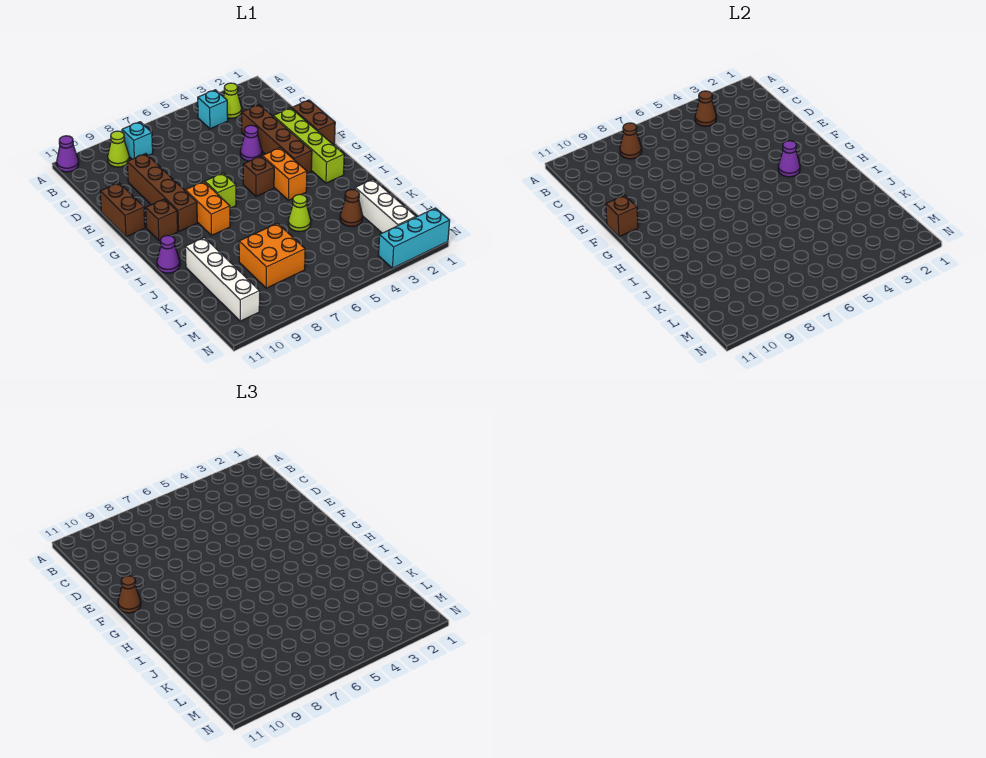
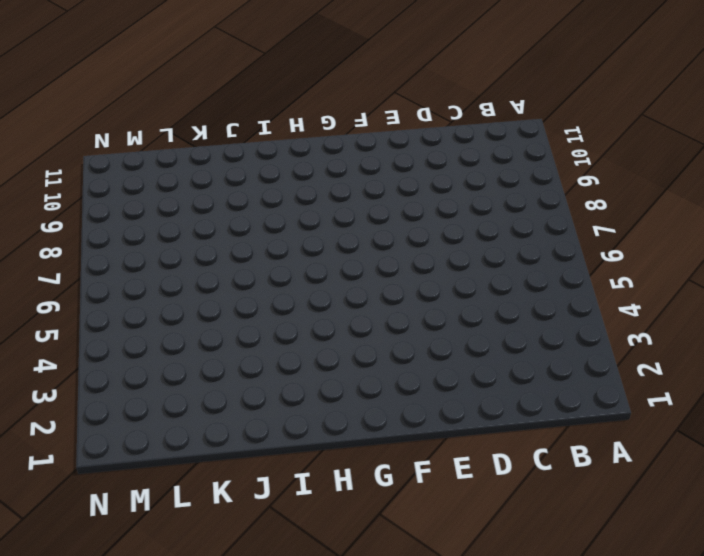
none -> purple 1x1 cone [57,136,79,172]
none -> lime 1x1 cone [224,83,242,118]
none -> cyan 1x1 brick [198,90,228,129]

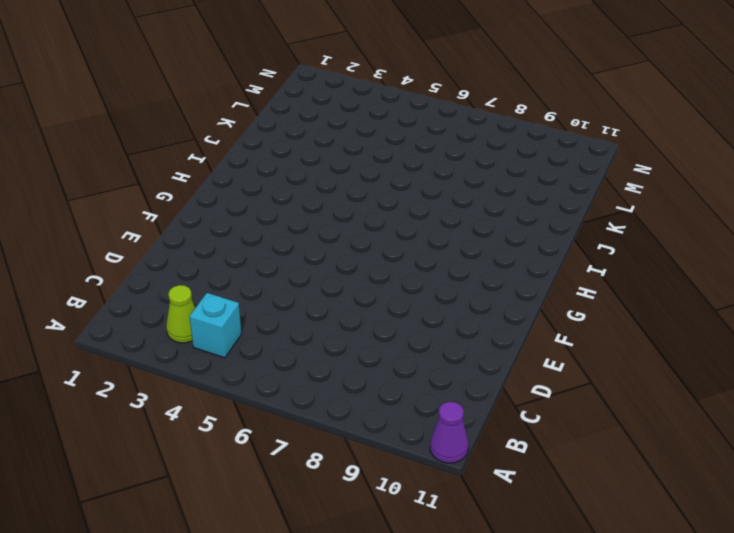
none -> cyan 1x1 brick [122,122,153,159]
none -> lime 1x1 cone [108,131,129,167]
none -> brown 1x4 brick [242,105,312,173]

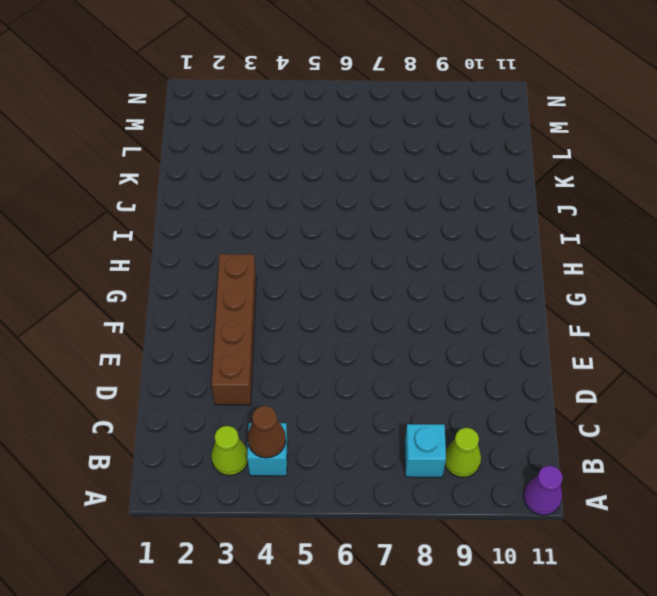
none -> brown 1x4 brick [127,154,197,231]
none -> brown 1x2 brick [292,100,335,144]
none -> lime 1x4 brick [273,108,344,183]

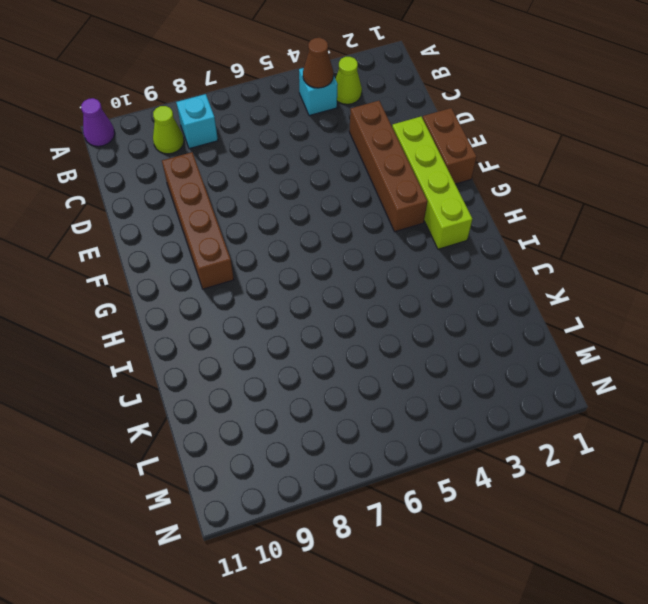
none -> purple 1x1 cone [240,125,262,161]
none -> brown 1x2 brick [100,183,145,237]
none -> orange 1x2 brick [262,148,307,200]

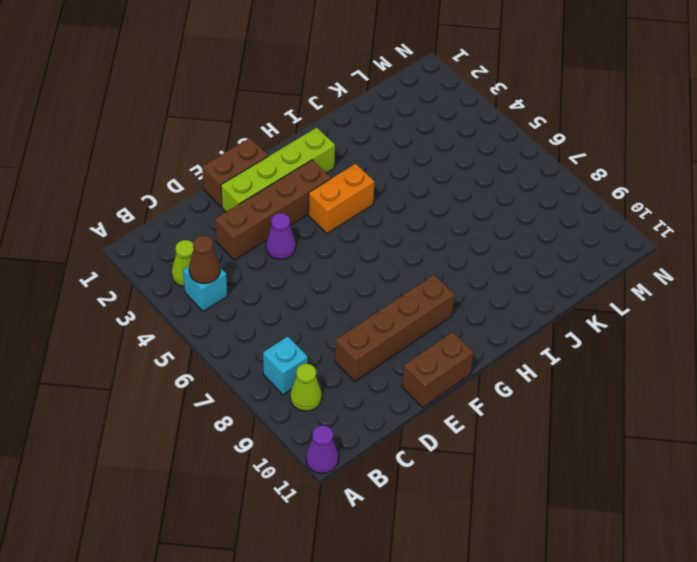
none -> brown 1x1 brick [243,156,274,197]
none -> lime 1x1 brick [205,173,236,208]
none -> orange 1x2 brick [185,182,230,235]

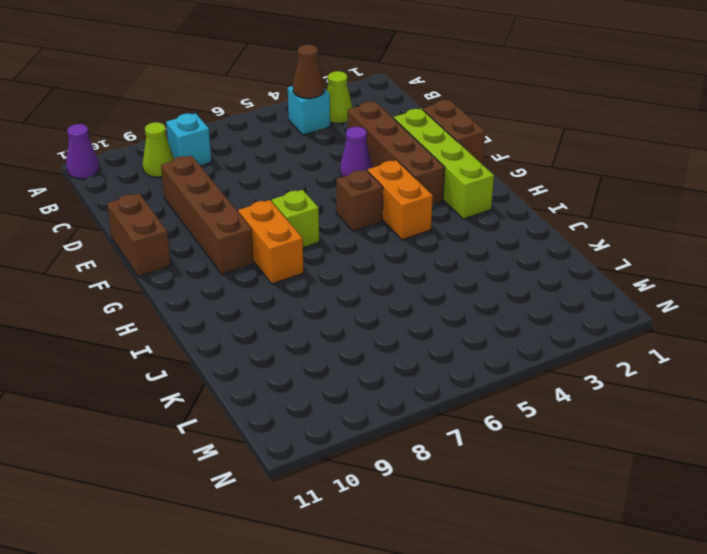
none -> brown 1x1 brick [146,199,178,240]
none -> purple 1x1 cone [157,235,180,273]
none -> lime 1x1 cone [288,194,311,232]

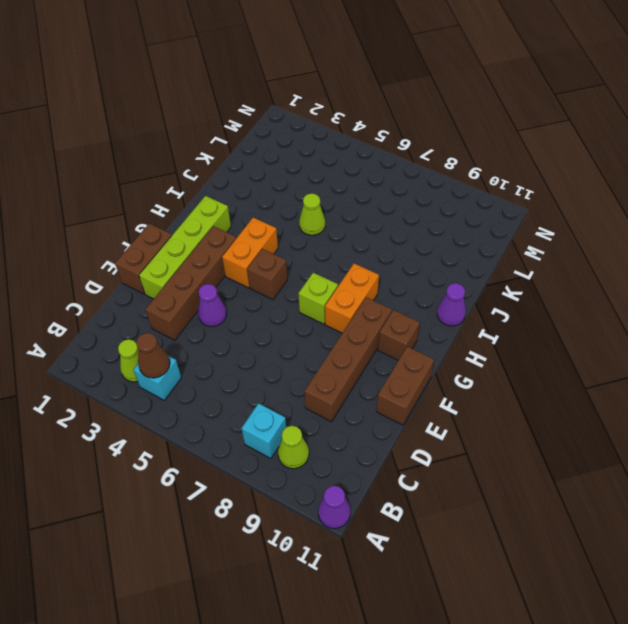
none -> white 1x4 brick [185,238,260,321]
none -> white 1x3 brick [355,179,416,233]
none -> brown 1x1 cone [340,190,363,226]

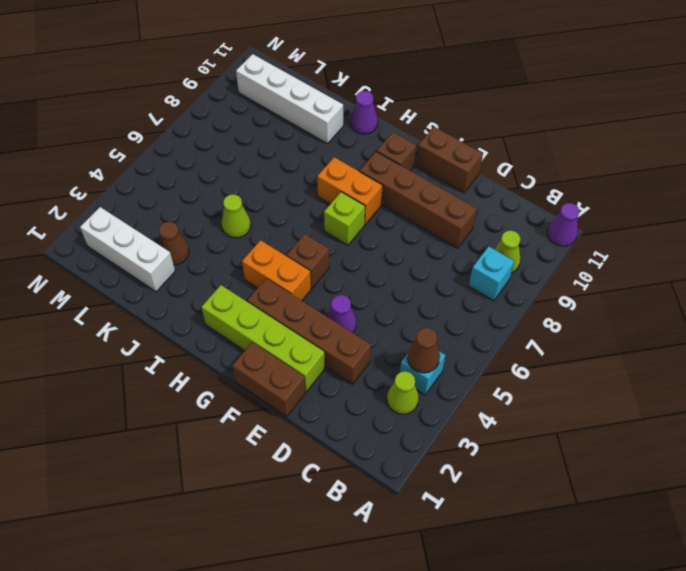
none -> orange 2x2 brick [239,223,305,288]
none -> cyan 1x3 brick [379,208,450,268]
none -> brown 1x1 cone [620,123,642,159]

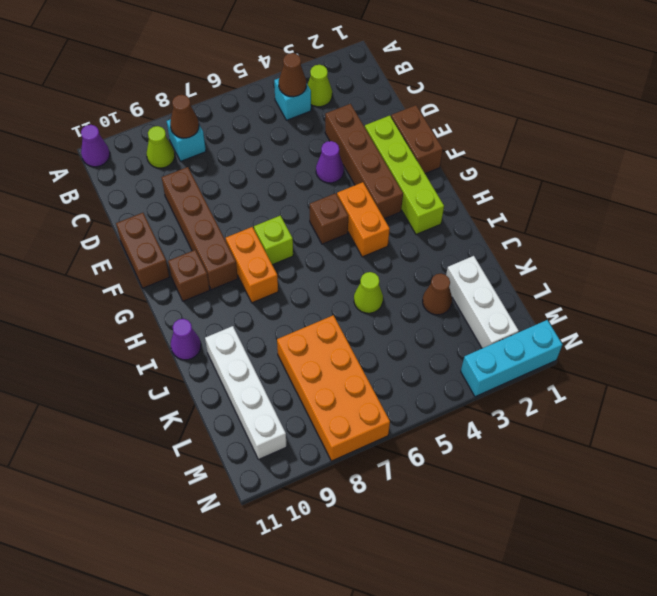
orange 2x4 brick [277,315,390,461] -> orange 2x2 brick [239,223,305,288]
none -> brown 1x1 brick [606,195,638,237]
none -> purple 1x1 cone [778,141,800,177]
none -> brown 1x1 cone [118,576,141,613]

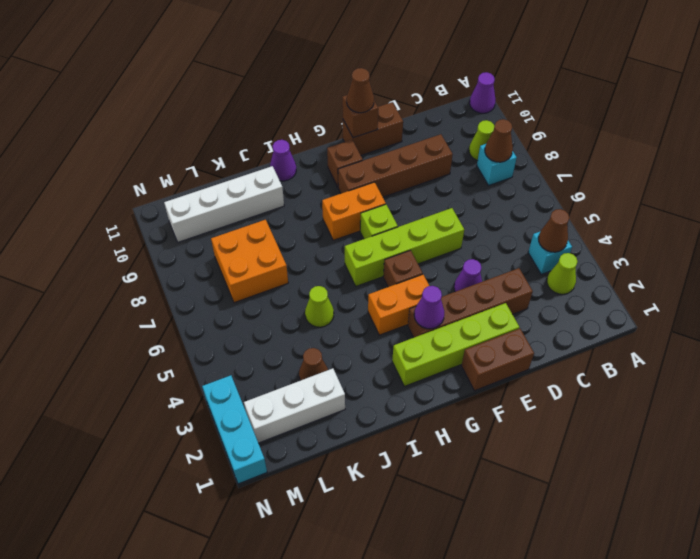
lime 1x4 brick [345,208,464,286] -> none

